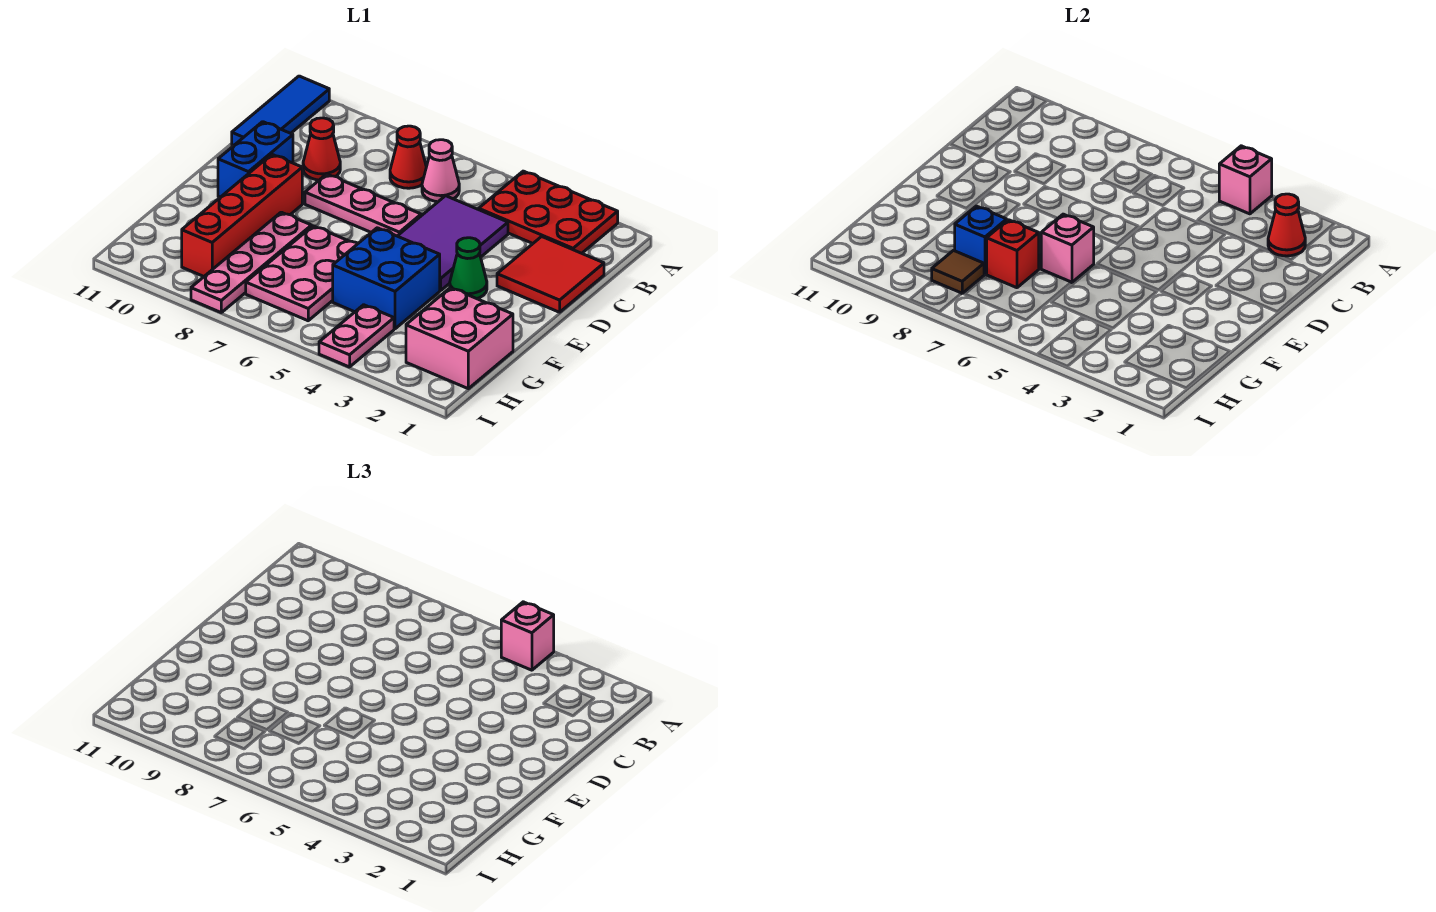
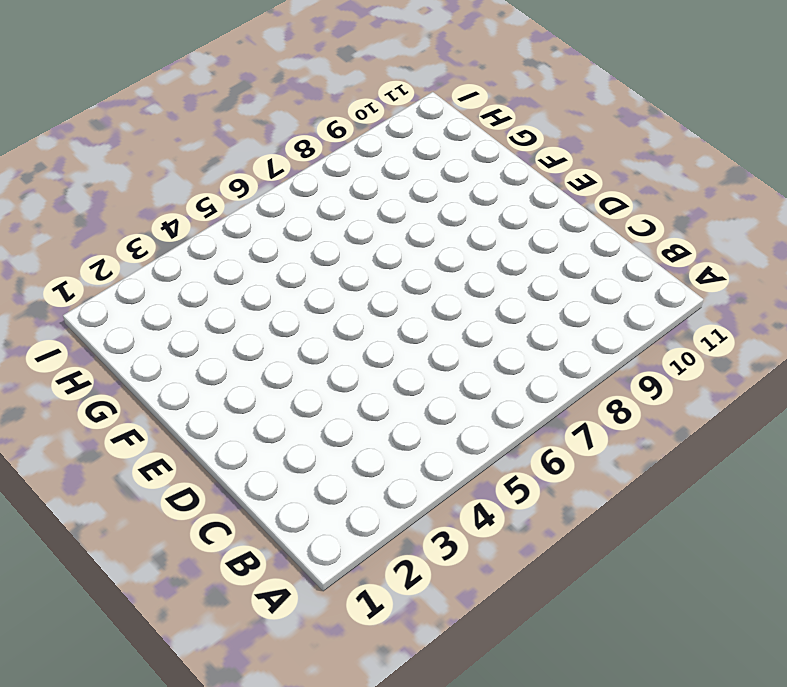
none -> red 2x3 plate [479,171,618,253]
none -> blue 1x3 tile [232,76,329,145]
none -> pink 1x1 cone [422,140,459,202]

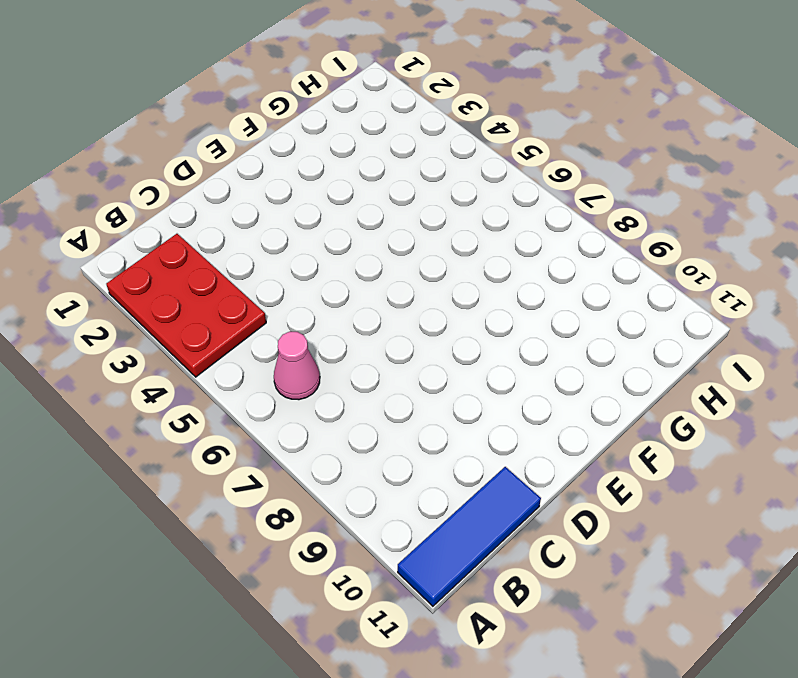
none -> red 1x1 cone [390,126,426,188]
none -> red 2x2 tile [497,237,604,312]
none -> purple 2x3 tile [398,196,508,291]

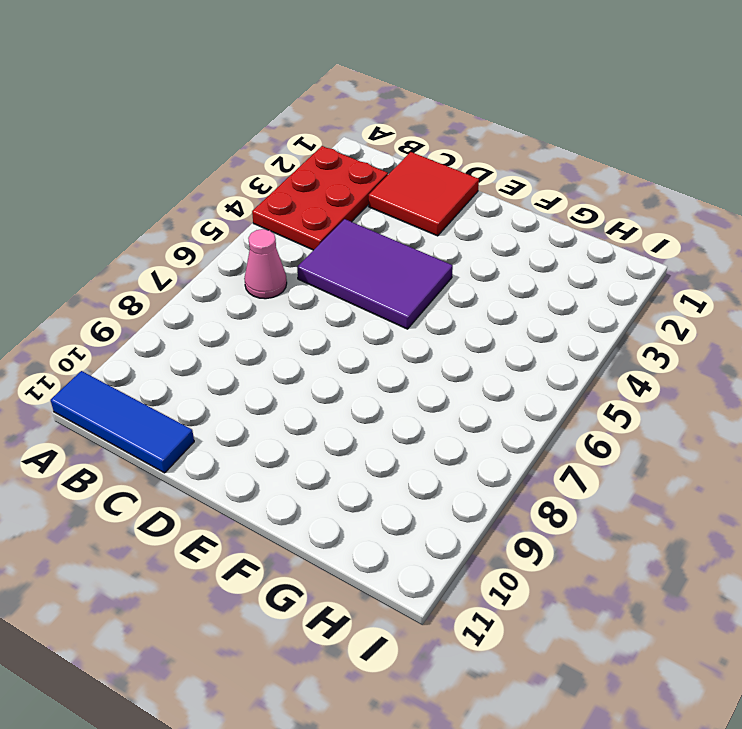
none -> red 1x1 cone [390,126,426,188]
none -> red 1x1 cone [303,118,340,180]
none -> pink 1x3 plate [305,174,421,236]

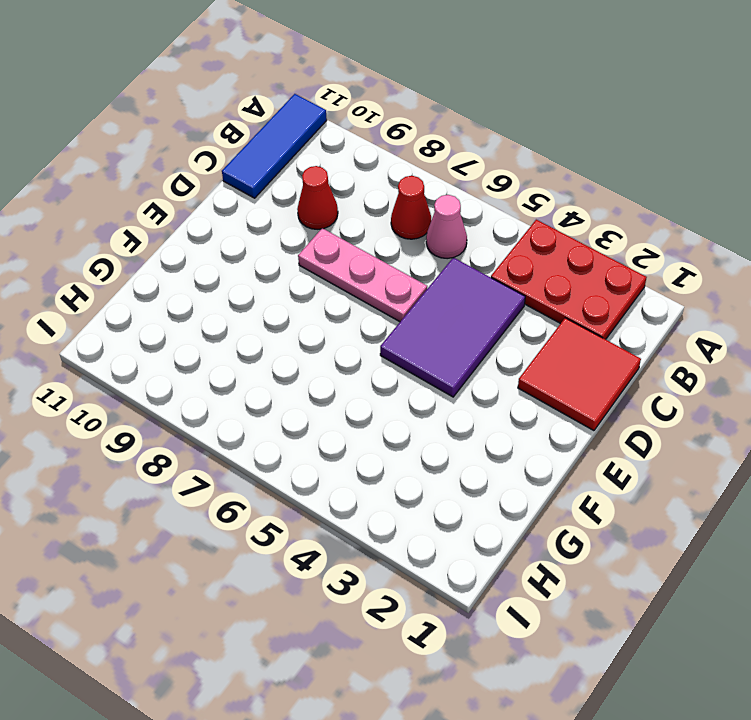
none -> blue 1x2 brick [218,122,293,197]
none -> green 1x1 cone [450,238,487,299]
none -> red 1x4 brick [182,154,302,276]

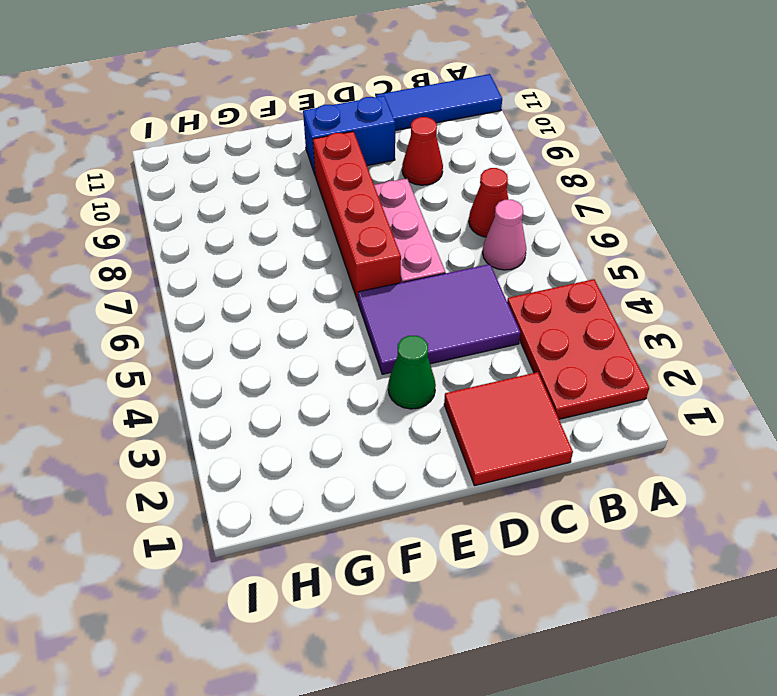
red 1x4 brick [313,131,401,301] -> red 1x4 brick turned to [182,154,302,276]
none -> blue 2x2 brick [333,228,440,329]
none -> pink 2x3 plate [246,226,358,321]
none -> pink 1x4 plate [191,212,312,312]

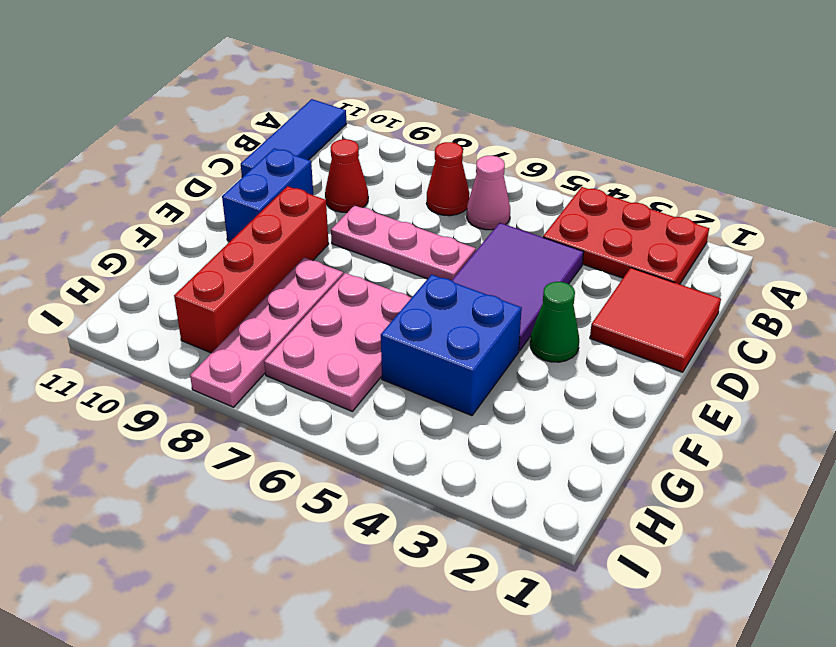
none -> pink 2x2 brick [406,288,513,389]
none -> pink 1x2 plate [319,305,394,367]
none -> pink 1x1 brick [1219,146,1272,214]

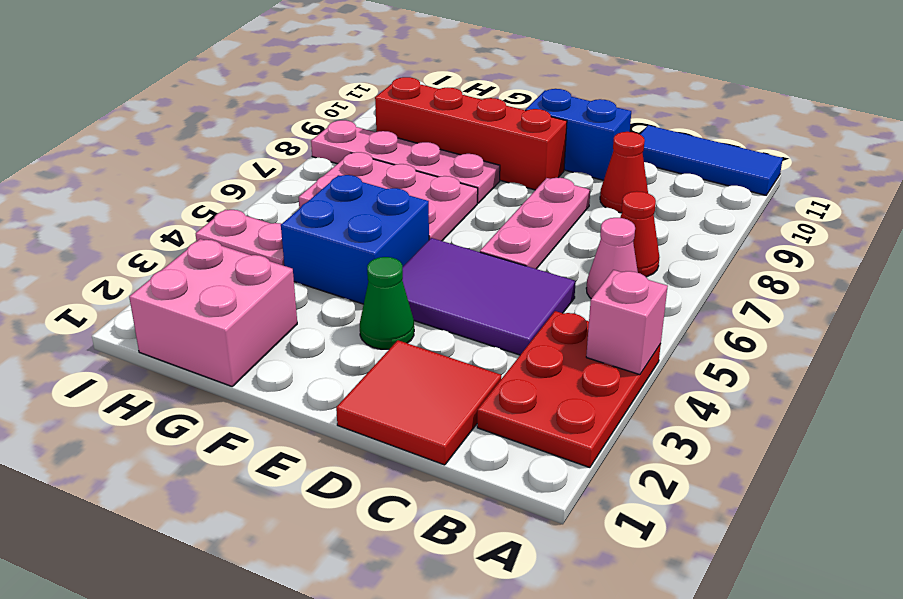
none -> red 1x1 cone [1268,194,1305,256]
none -> pink 1x1 brick [1041,214,1094,283]
none -> red 1x1 brick [987,220,1039,288]

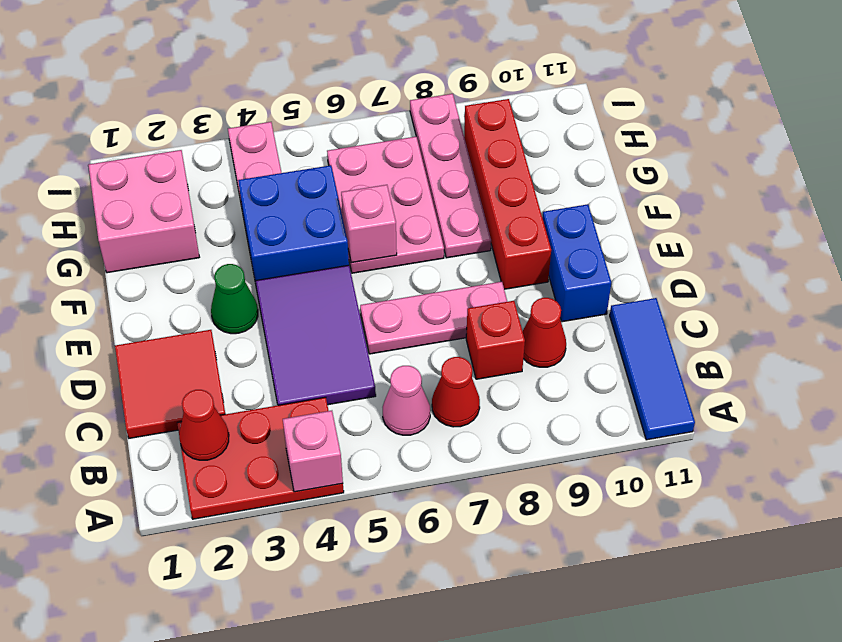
red 1x1 brick [466,301,525,379] -> red 1x1 brick moved to [987,220,1039,288]
none -> blue 1x1 brick [955,206,1007,274]
none -> brown 1x1 tile [932,251,984,293]
none -> pink 1x1 brick [501,602,554,670]

